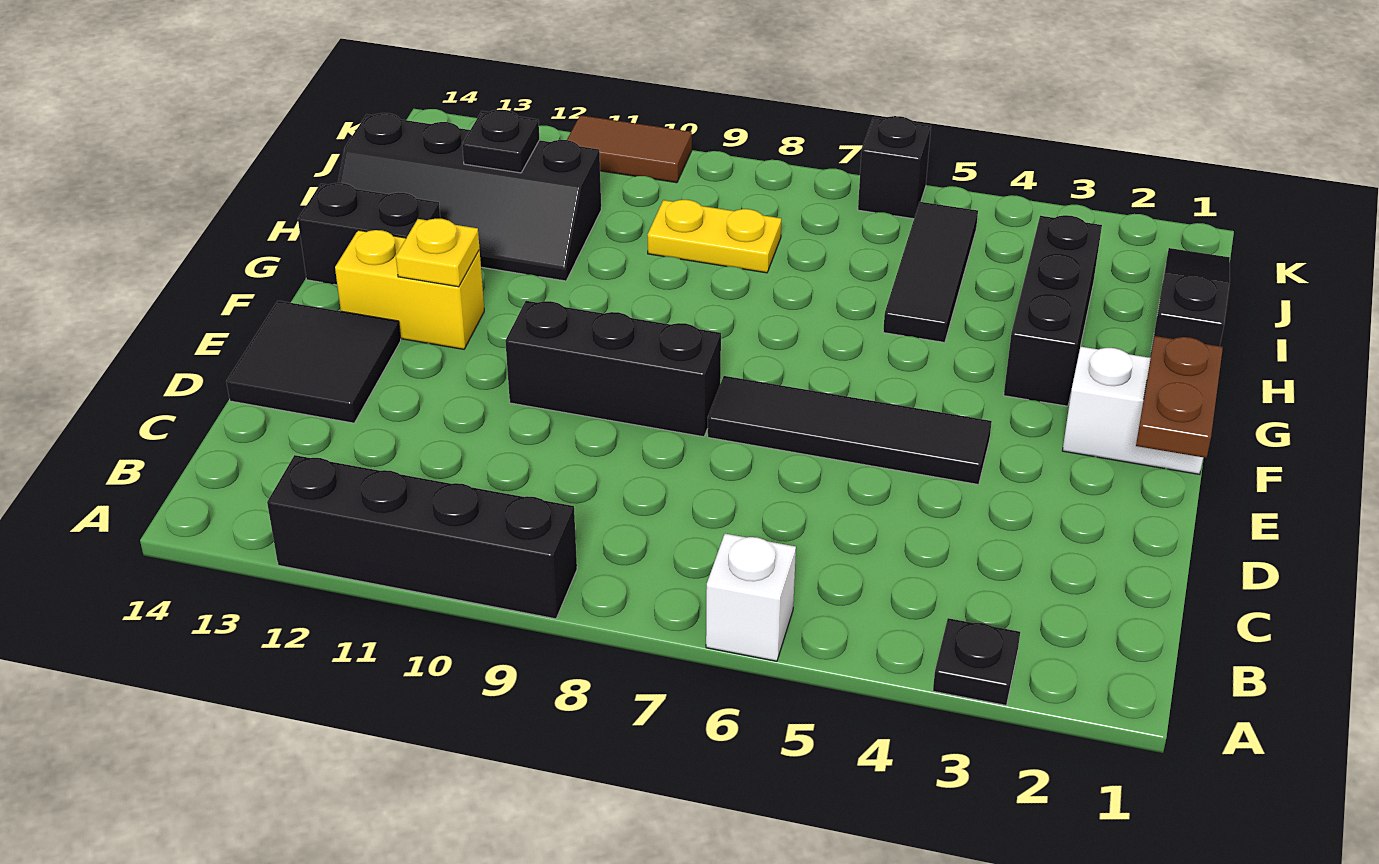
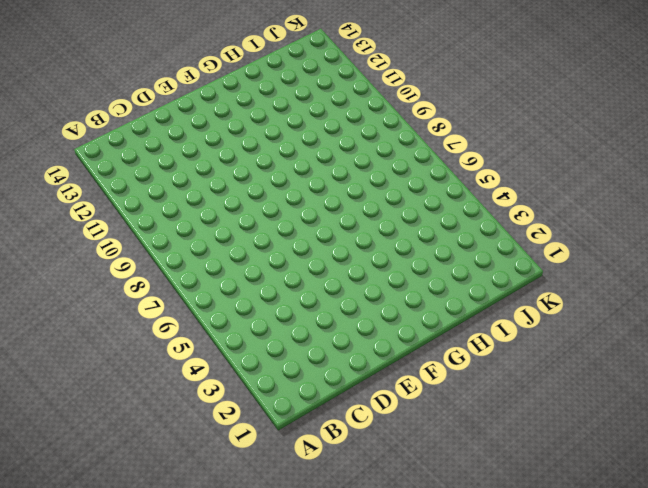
none -> black 1x1 plate [933,618,1020,705]
none -> white 1x1 brick [706,534,796,661]
none -> black 1x4 brick [267,455,577,619]

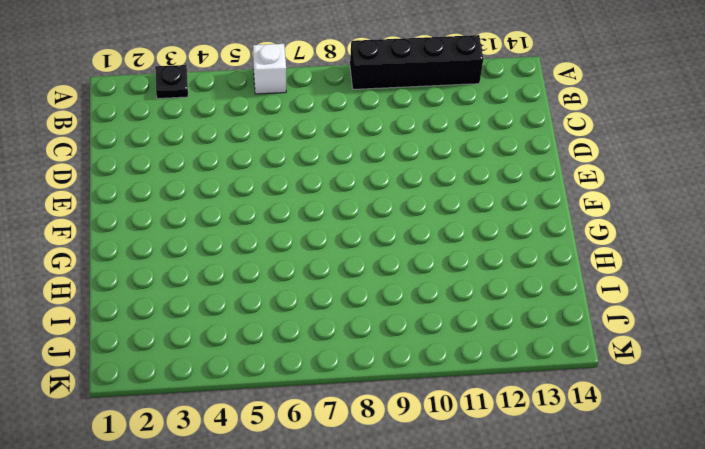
none -> black 2x2 tile [226,301,401,423]
none -> black 1x4 tile [708,376,992,485]
none -> black 1x3 brick [505,301,721,437]

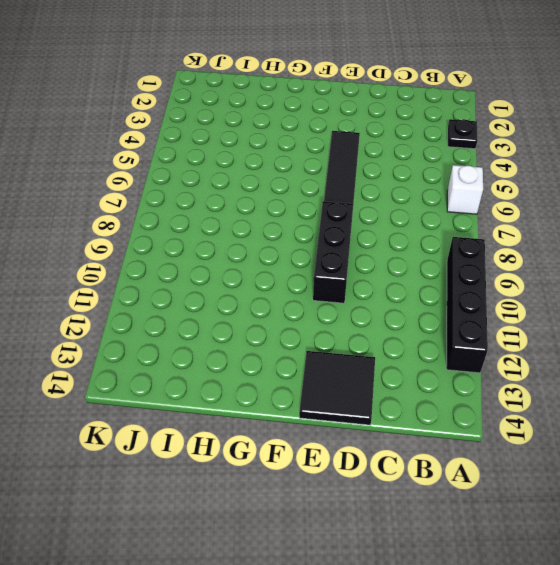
none -> white 1x2 brick [1062,346,1203,474]
none -> yellow 1x2 brick [335,230,484,349]
none -> black 1x3 brick [1004,215,1102,406]

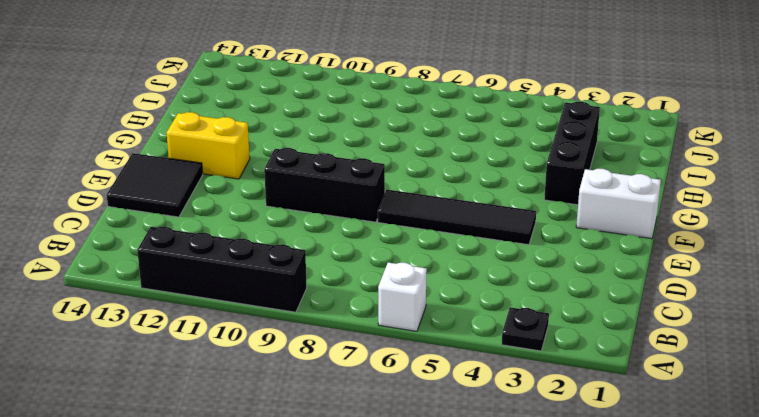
none -> black 1x2 brick [298,183,440,285]
none -> black 1x3 slope [1150,248,1230,357]
none -> black 1x3 tile [883,202,978,343]

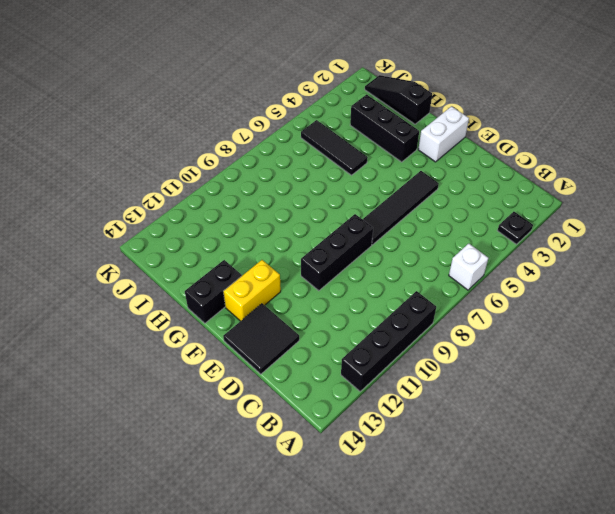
none -> black 2x4 slope [338,113,601,281]
none -> yellow 1x2 plate [647,200,781,273]
none -> black 1x1 brick [858,116,931,219]

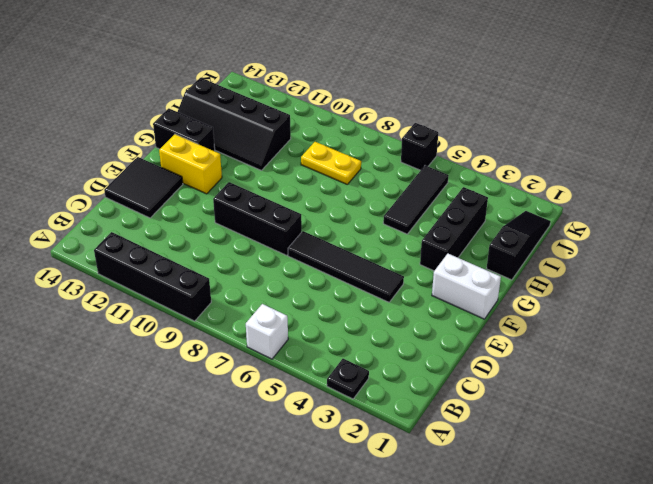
none -> brown 1x2 tile [567,115,692,183]
none -> brown 1x2 plate [1136,336,1223,458]
none -> yellow 1x1 plate [396,219,480,287]

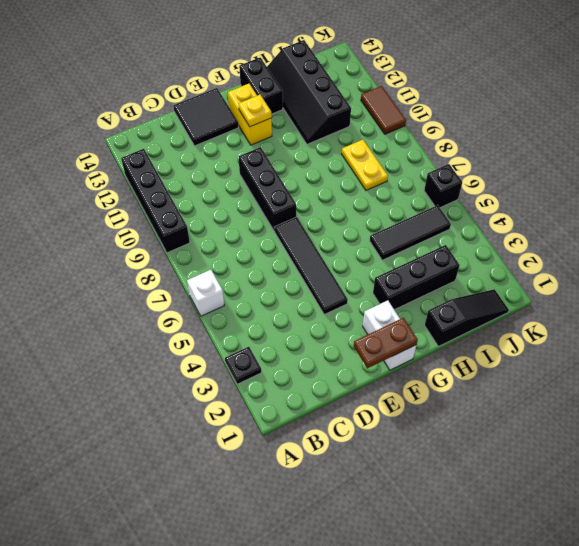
none -> black 1x1 plate [462,110,539,173]

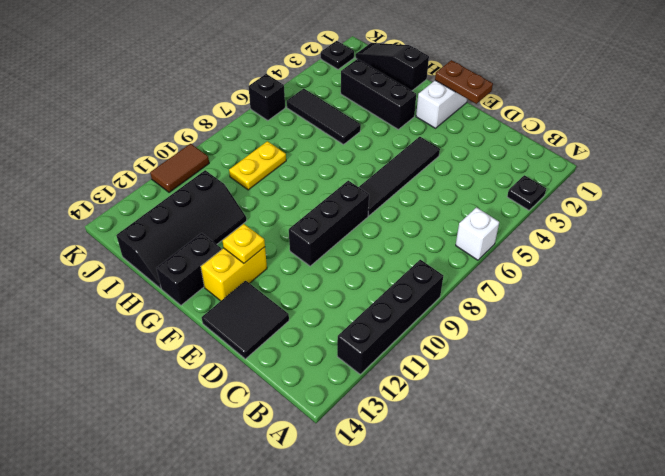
black 1x1 plate [321,41,354,69] -> black 1x1 plate moved to [462,110,539,173]

